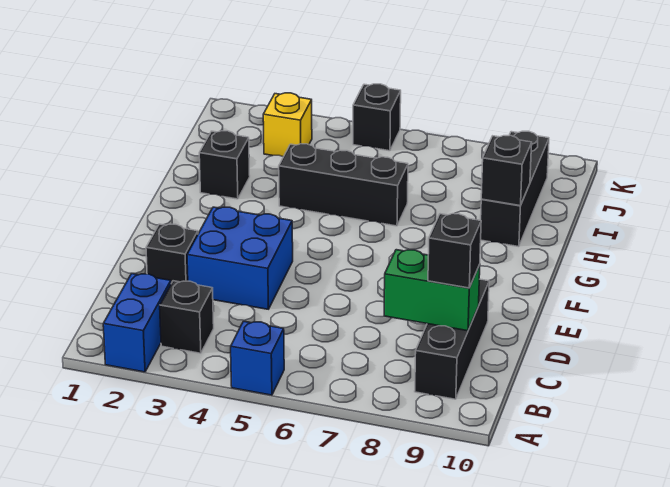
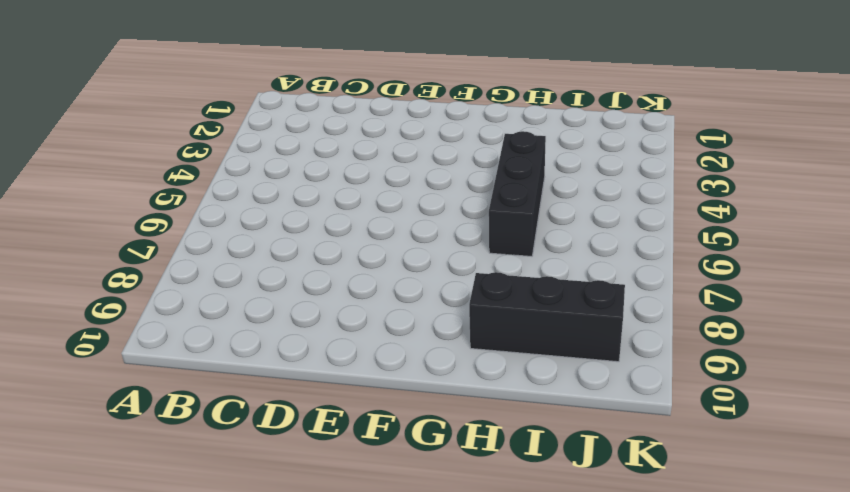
none -> blue 1x2 brick [103,273,171,372]
none -> blue 1x1 brick [231,321,284,395]
none -> black 1x1 brick [160,281,214,353]

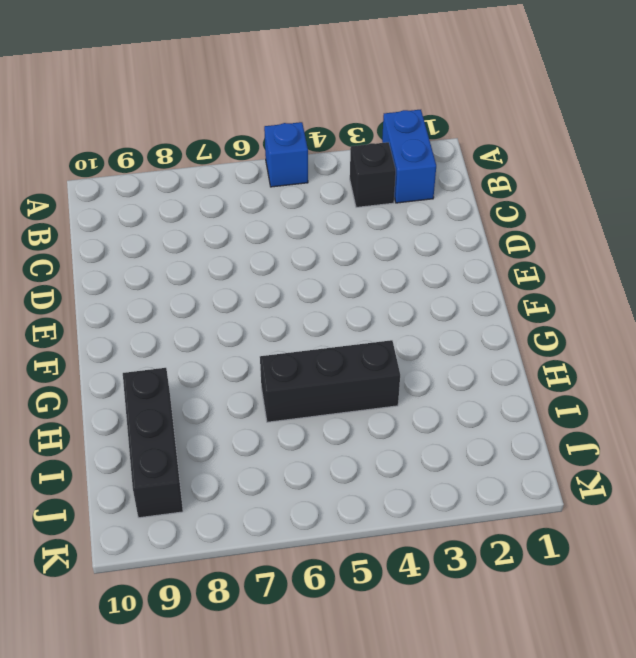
none -> black 1x3 brick [415,279,489,399]
none -> black 1x1 brick [146,224,198,283]
none -> blue 2x2 brick [187,207,293,309]

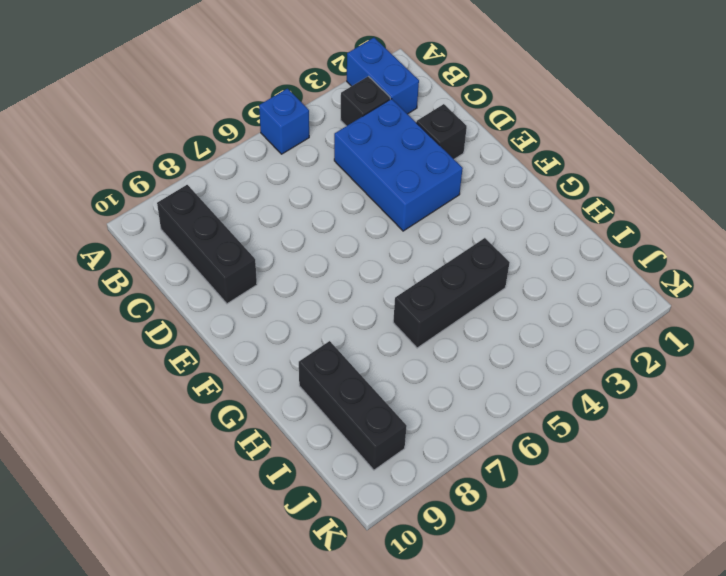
blue 2x3 brick [334,99,463,231] -> blue 2x2 brick [187,207,293,309]
none -> black 1x1 brick [199,131,250,199]
none -> yellow 1x1 brick [263,93,312,157]
none -> black 1x1 brick [353,84,401,151]

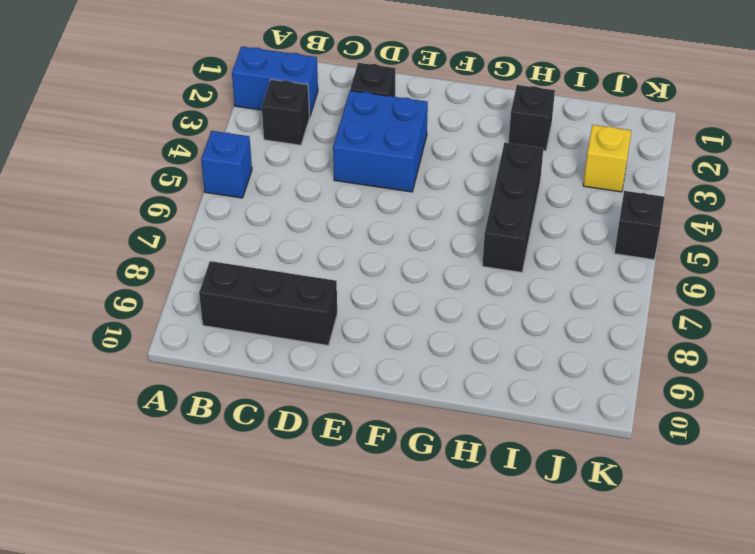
none -> black 1x3 brick [481,131,549,247]
none -> green 1x2 brick [384,250,480,331]
none -> black 1x1 brick [481,136,532,206]

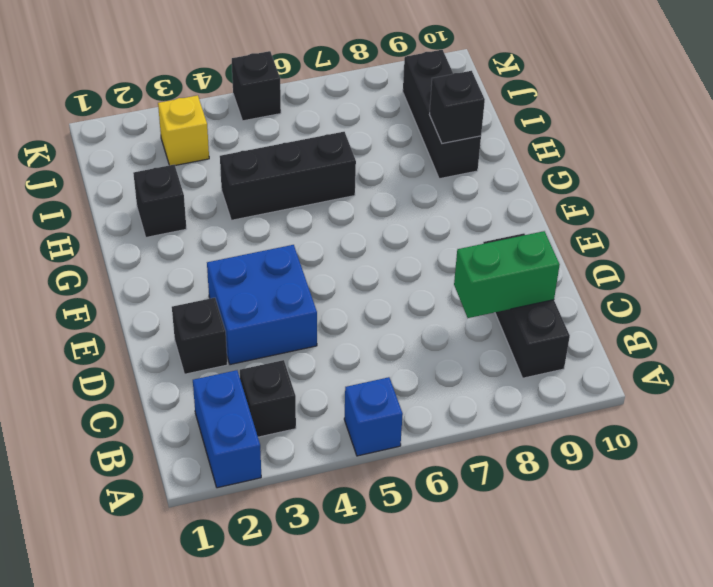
none -> black 1x1 brick [428,214,481,288]

